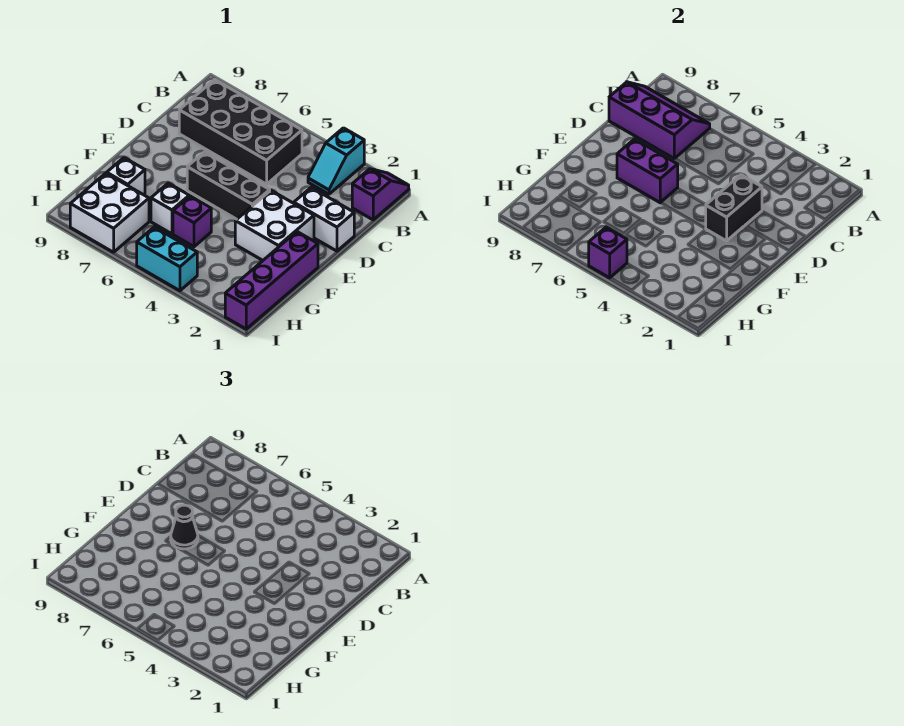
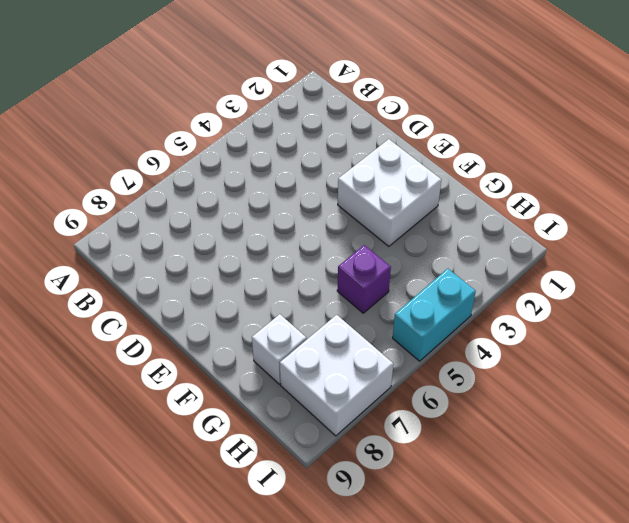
none -> purple 1x2 slope [352,169,409,220]
none -> cyan 1x2 slope [308,128,364,194]
none -> black 2x4 brick [179,80,302,184]

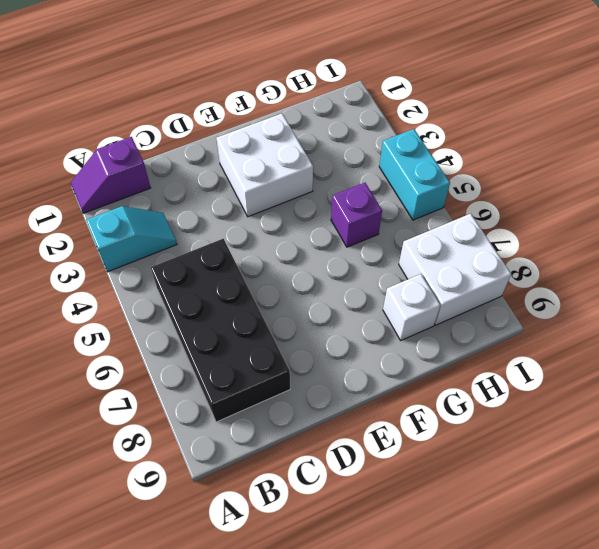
none -> white 1x2 brick [294,188,354,251]
none -> black 1x3 brick [187,152,270,219]
none -> purple 1x4 brick [225,232,318,329]

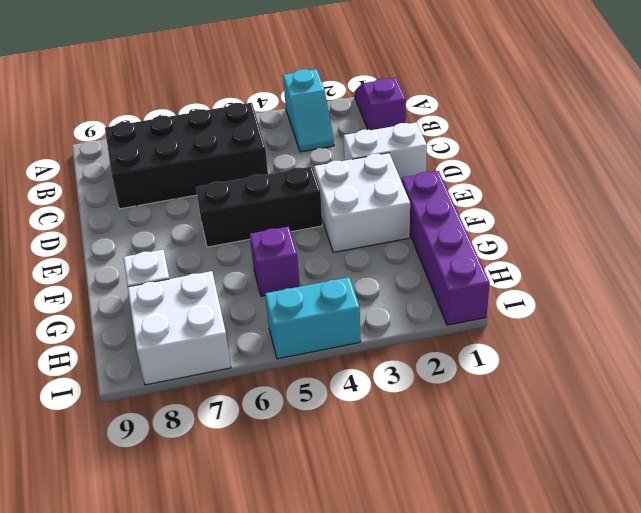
none -> white 1x1 brick [151,183,189,234]
none -> purple 2x3 slope [609,82,710,159]
none -> black 1x2 brick [706,175,762,241]

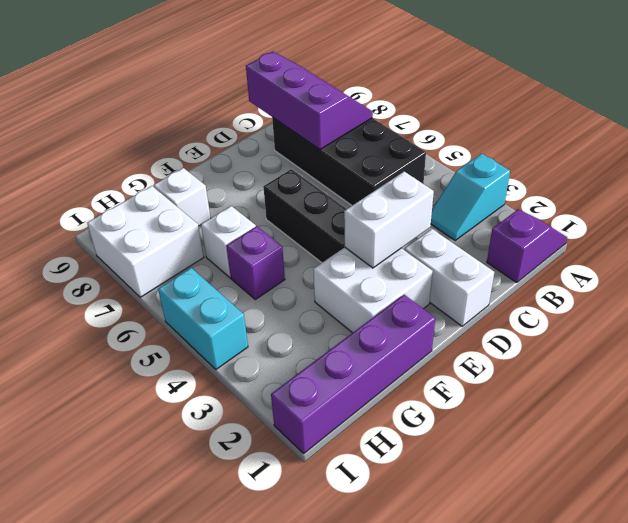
white 1x2 brick [344,172,434,268] -> black 1x2 brick [706,175,762,241]
none -> purple 1x2 brick [617,139,678,203]
none -> purple 1x1 brick [589,227,627,278]
none -> black 1x1 cone [171,505,198,549]

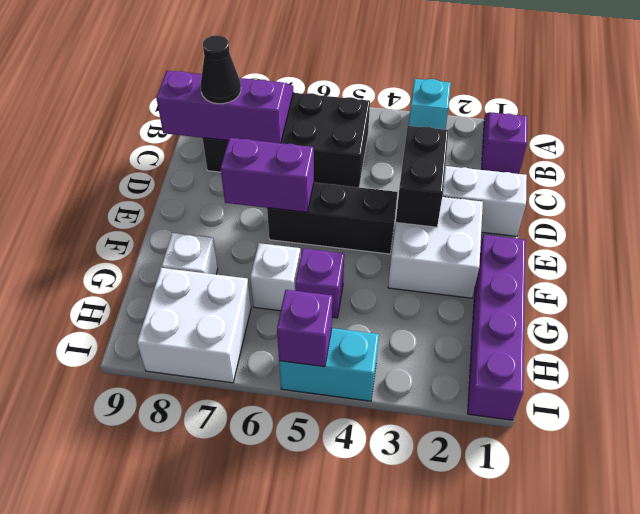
black 1x1 cone [201,35,241,104] -> black 1x1 cone moved to [171,505,198,549]

